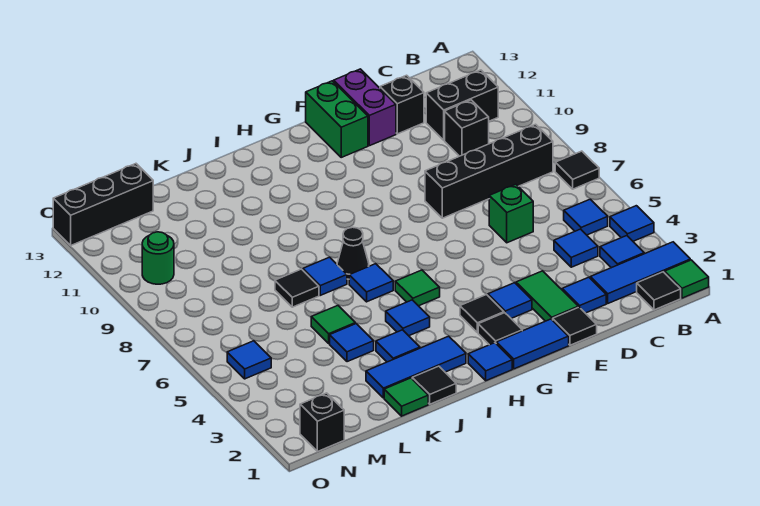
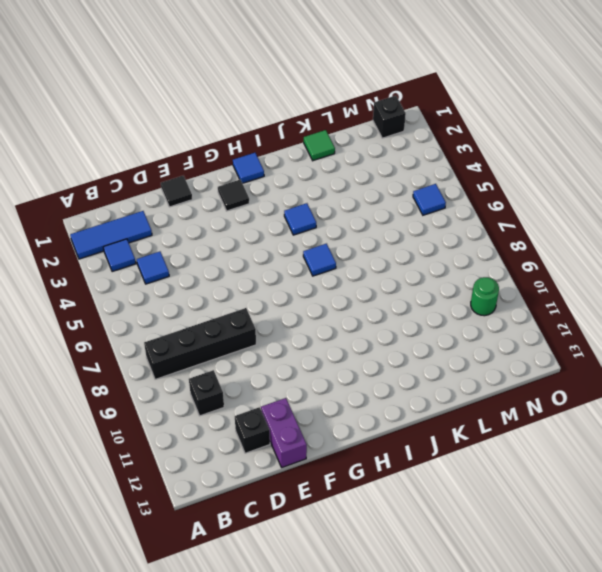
none -> green 1x1 tile [665,260,709,298]
none -> blue 1x1 tile [610,206,654,241]
none -> black 1x1 tile [555,151,599,189]
none -> black 1x1 tile [637,272,681,310]

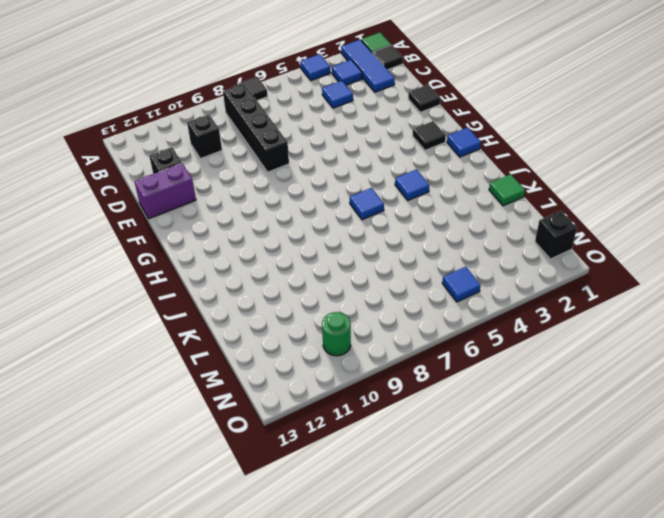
none -> blue 1x1 tile [564,199,608,235]
none -> black 1x2 brick [426,70,498,140]
none -> blue 1x1 tile [562,277,606,313]
none -> green 1x1 brick [489,184,533,243]

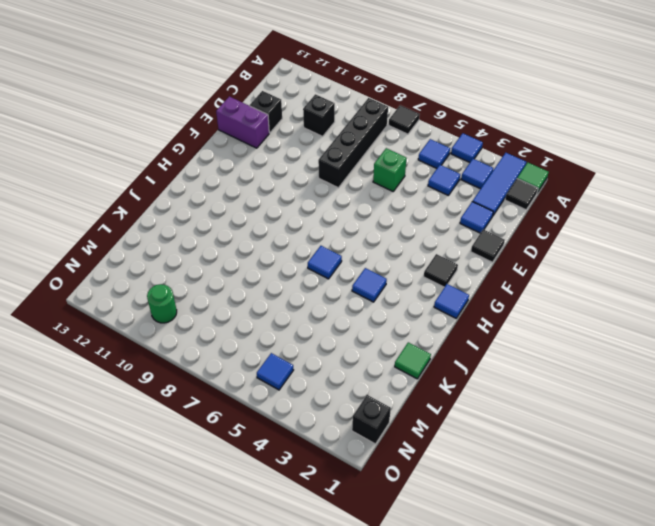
none -> black 1x2 brick [426,70,498,140]
none -> green 1x2 tile [516,271,578,321]
none -> blue 1x2 tile [496,319,569,369]
none -> blue 1x1 tile [488,283,532,318]

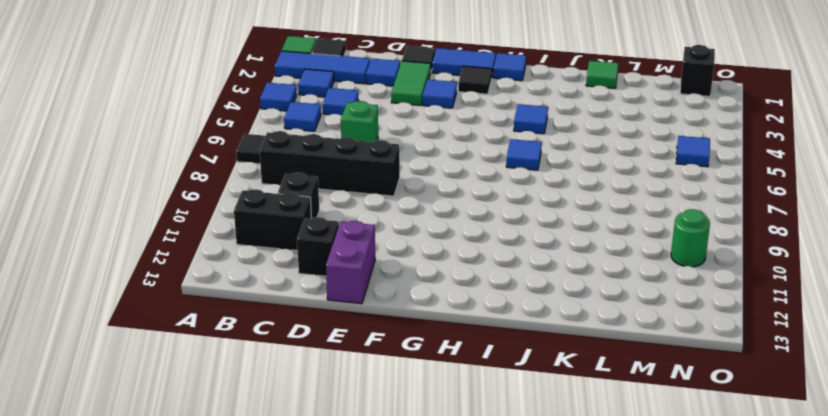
none -> green 1x2 brick [306,81,368,157]
none -> black 1x1 tile [460,295,504,333]
none -> green 1x1 tile [395,270,440,306]
none -> blue 1x3 tile [366,336,466,398]

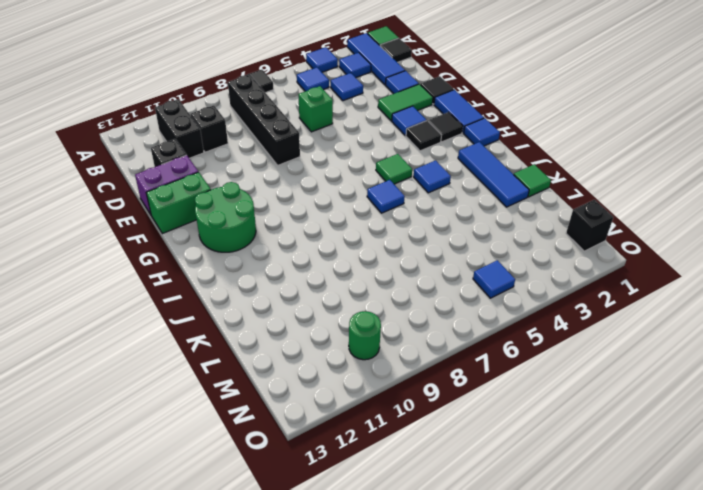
green 2x2 round brick [195,182,256,252] -> none
none -> black 1x1 cone [337,227,369,279]
none -> black 1x1 tile [412,366,456,404]
none -> blue 1x1 tile [376,330,420,362]
none -> blue 1x1 tile [303,257,347,295]

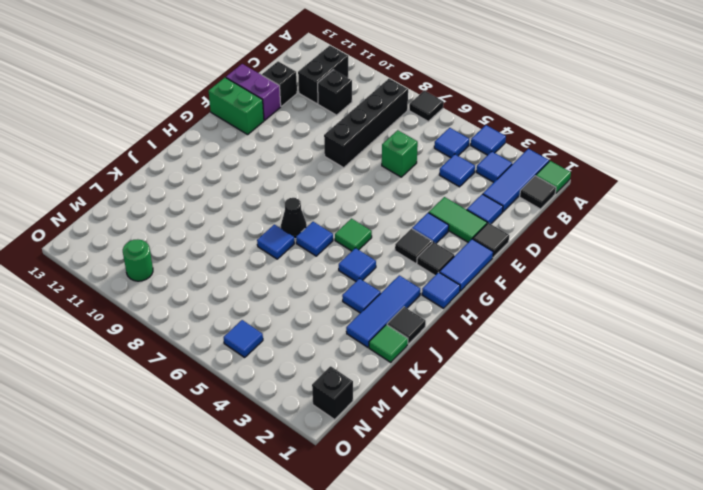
none -> blue 1x1 tile [330,324,374,362]
none -> green 1x1 tile [311,306,355,343]
none -> black 1x1 tile [275,269,319,307]
none -> black 1x3 brick [53,164,153,245]

